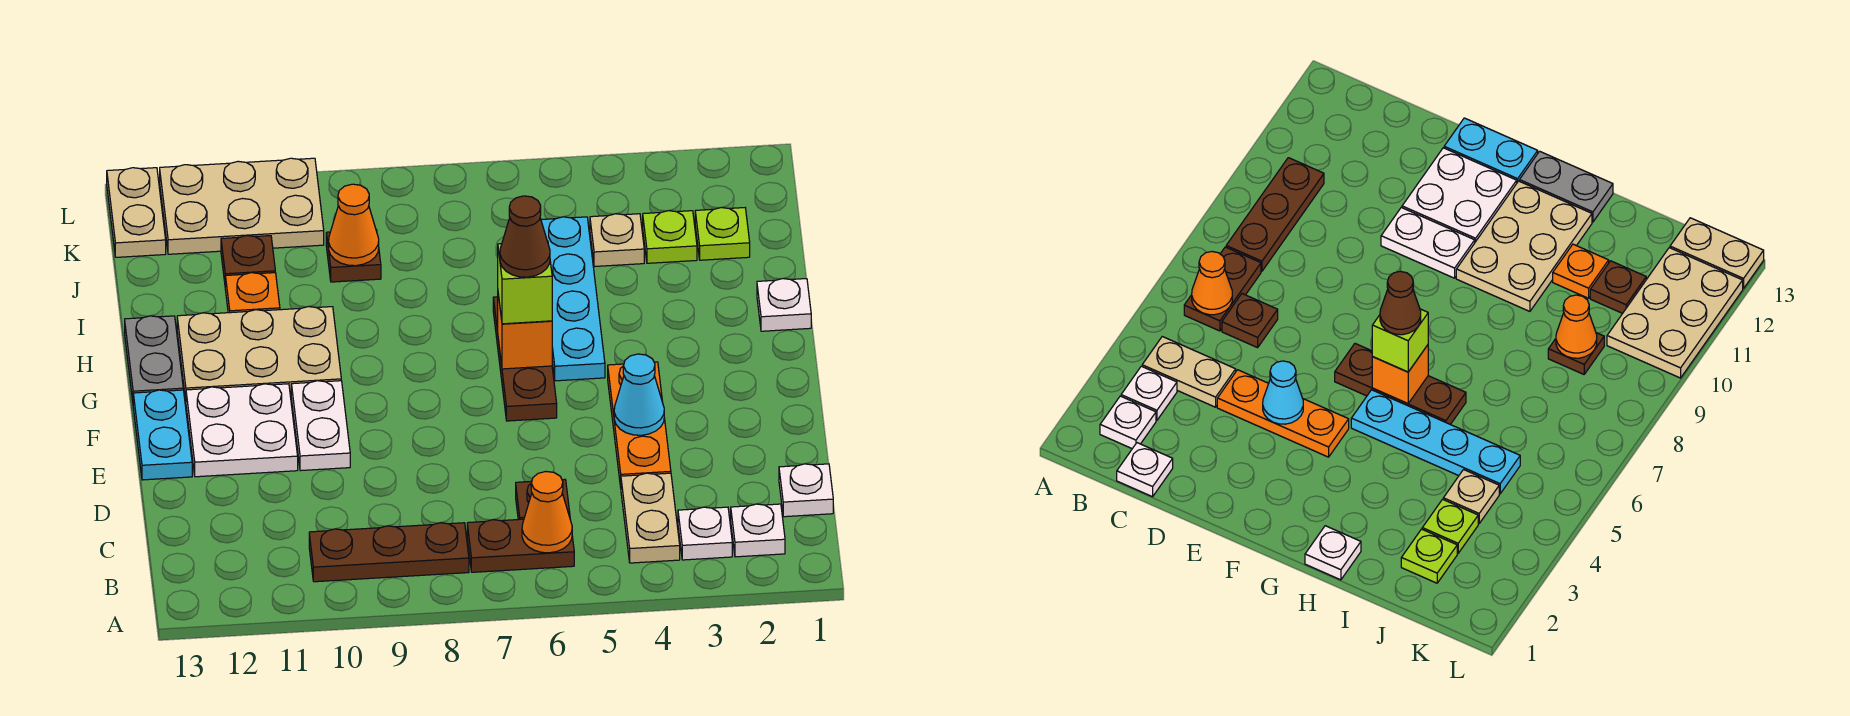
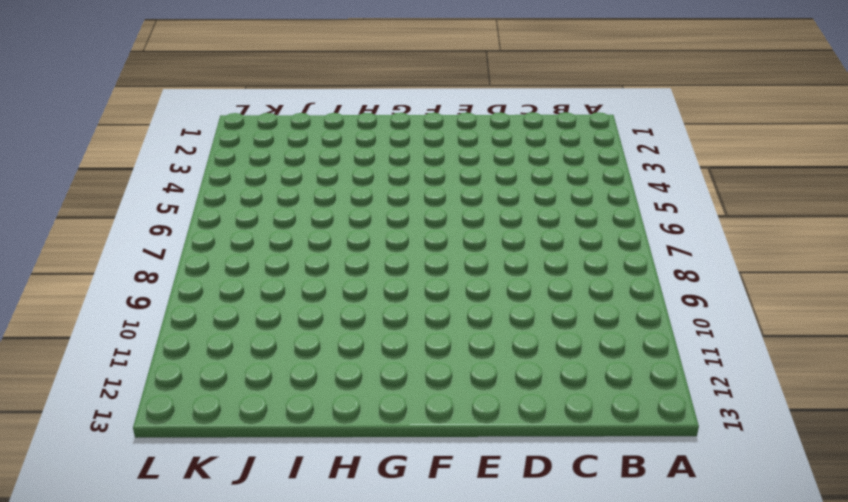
none -> white 1x1 plate [731,504,785,557]
none -> white 1x1 plate [678,507,732,560]
none -> tan 1x2 plate [621,473,680,563]
none -> brown 1x2 plate [467,519,574,572]

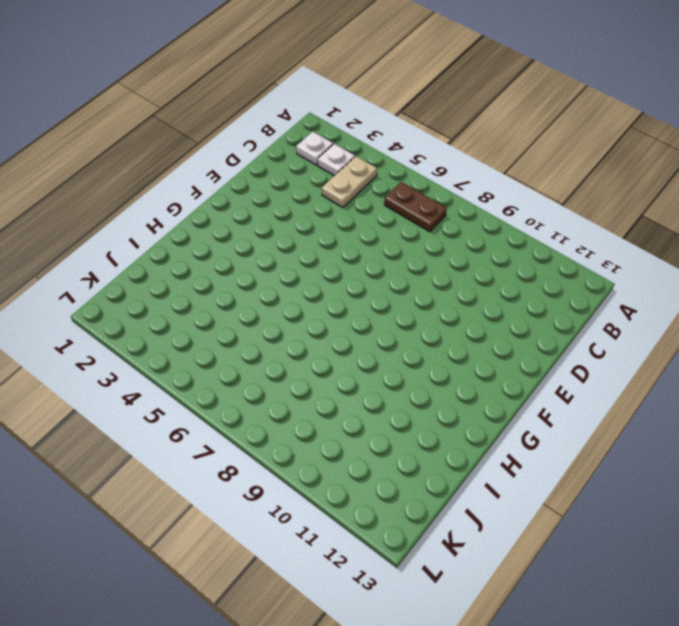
none -> brown 1x3 plate [309,523,469,582]
none -> white 1x1 plate [779,464,833,517]
none -> brown 1x1 plate [516,479,570,520]
none -> orange 1x3 plate [608,362,671,487]

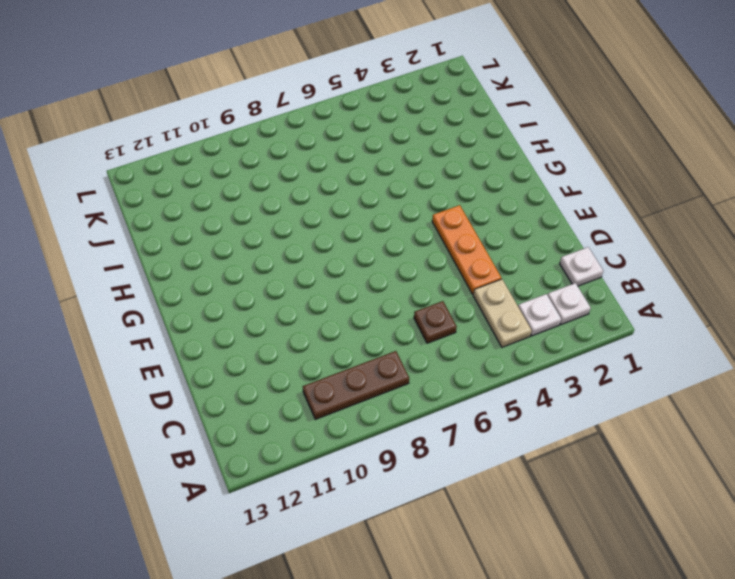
none -> brown 1x2 plate [467,519,574,572]
none -> white 1x2 plate [291,381,350,471]
none -> white 2x2 plate [186,384,298,477]
none -> cyan 1x2 plate [133,390,192,480]

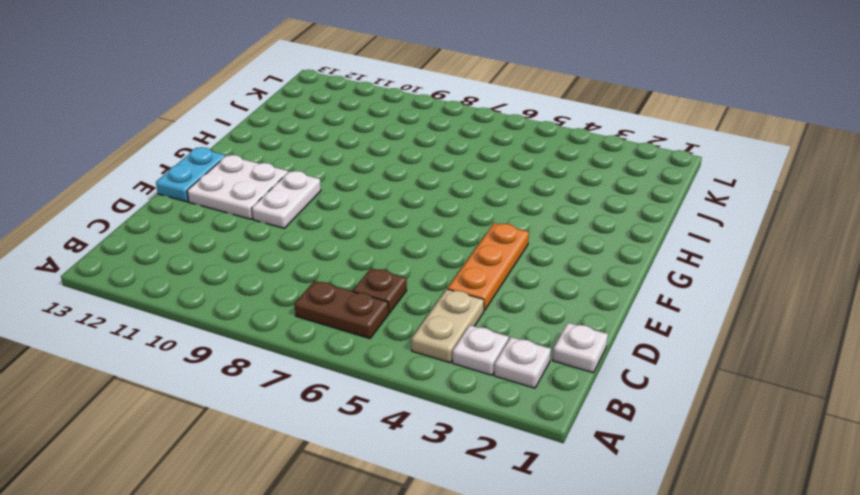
none -> brown 1x3 plate [309,523,469,582]
none -> brown 1x3 plate [493,297,557,421]
none -> cyan 1x4 plate [541,217,605,381]
none -> tan 2x3 plate [177,307,341,400]

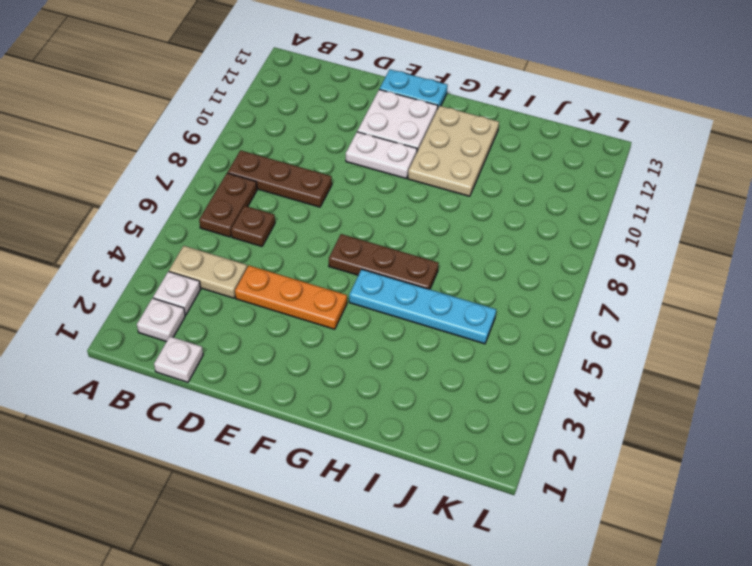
brown 1x3 plate [228,150,332,207] -> brown 1x3 plate turned to [309,523,469,582]
none -> grey 1x2 plate [125,316,183,400]
none -> white 1x1 plate [757,279,811,331]
none -> orange 1x1 plate [225,273,280,313]
none -> lime 1x1 plate [695,208,750,260]

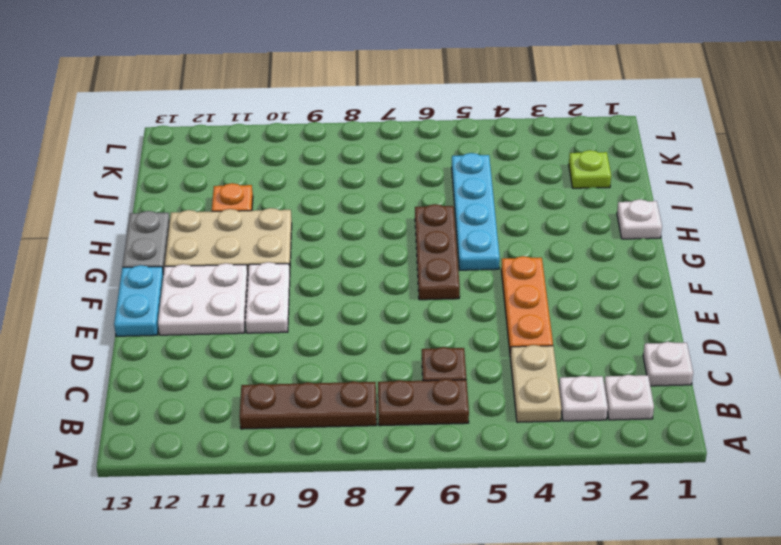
none -> lime 1x1 plate [643,211,697,263]
none -> tan 1x1 plate [590,214,644,267]
none -> brown 1x1 plate [326,230,381,282]
none -> brown 1x1 plate [221,236,275,282]

